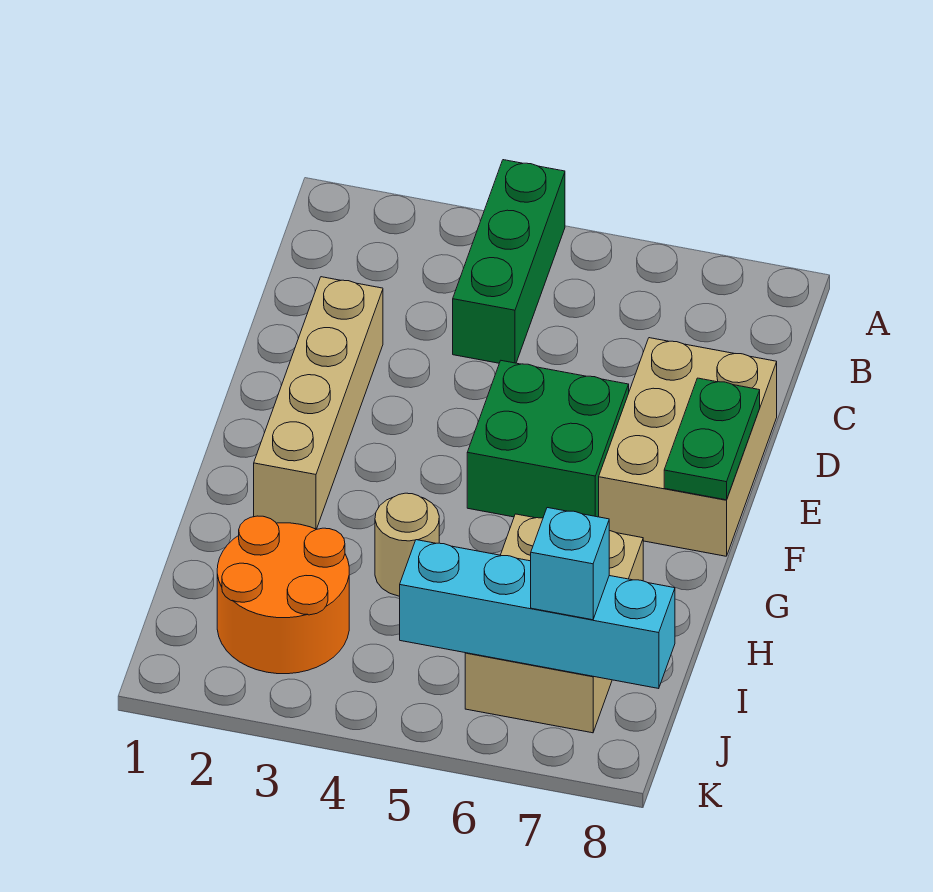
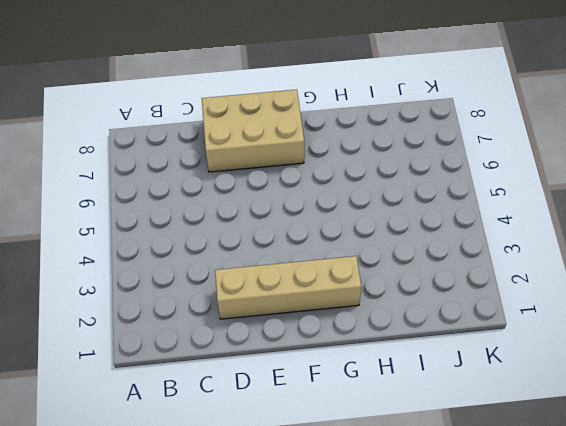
none -> green 1x3 brick [453,160,565,363]
none -> green 2x2 brick [467,361,629,518]

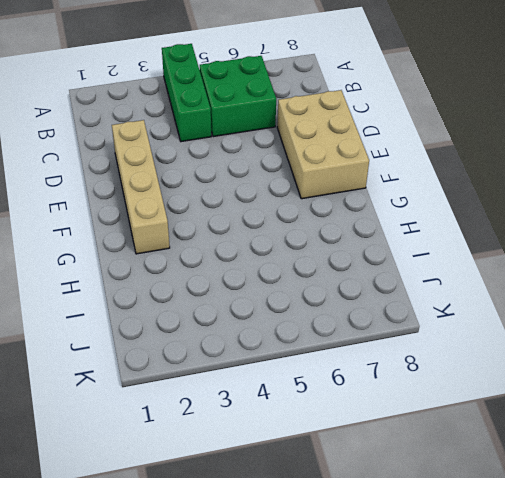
green 2x2 brick [200,56,276,137] -> green 2x2 brick moved to [467,361,629,518]
none -> tan 1x1 round brick [375,493,439,596]
none -> tan 2x3 brick [465,514,643,733]

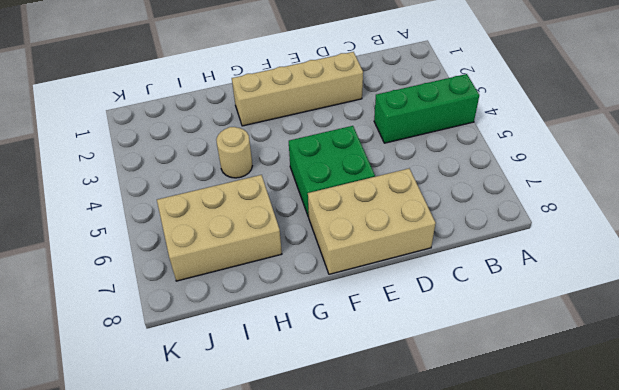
none -> orange 2x2 round brick [217,516,349,674]
none -> green 1x2 plate [664,378,760,500]

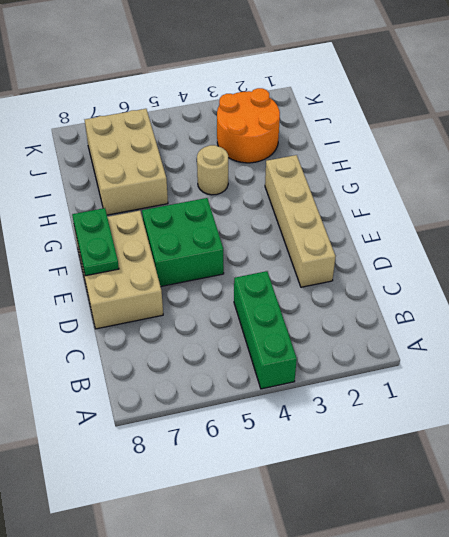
none -> cyan 1x4 brick [400,540,675,689]
none -> cyan 1x1 brick [531,508,609,620]

